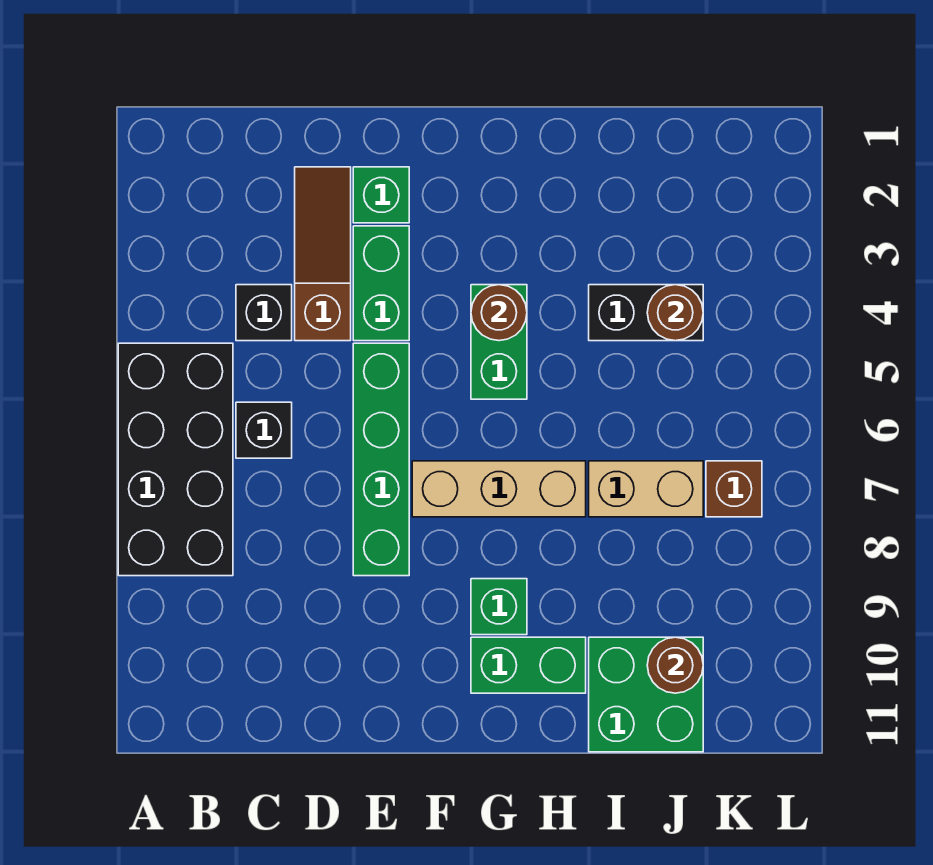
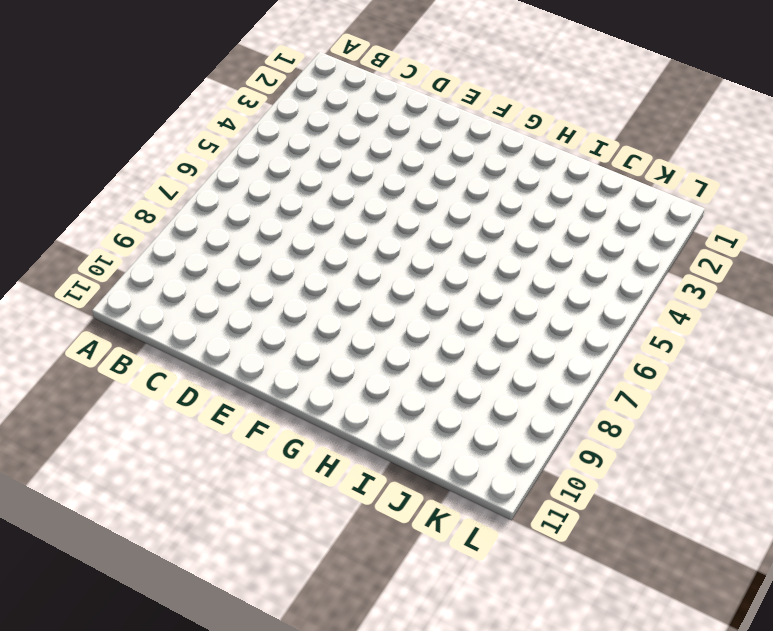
none -> black 2x4 brick [118,343,233,576]
none -> black 1x1 brick [236,285,292,341]
none -> black 1x1 brick [236,402,292,458]

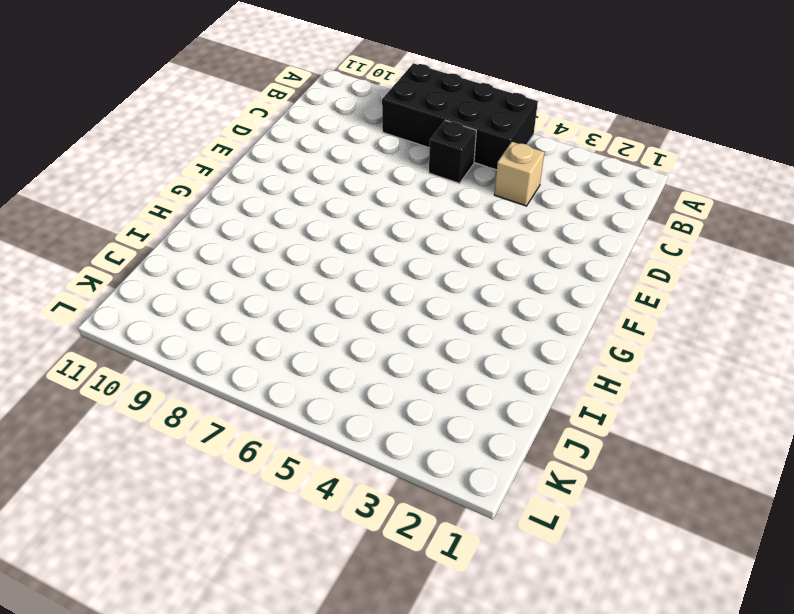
tan 1x1 brick [494,142,544,206] -> black 1x1 brick [236,285,292,341]
none -> brown 1x3 slope [295,167,351,341]
none -> green 1x1 brick [353,167,409,223]
none -> green 1x2 brick [353,226,409,341]

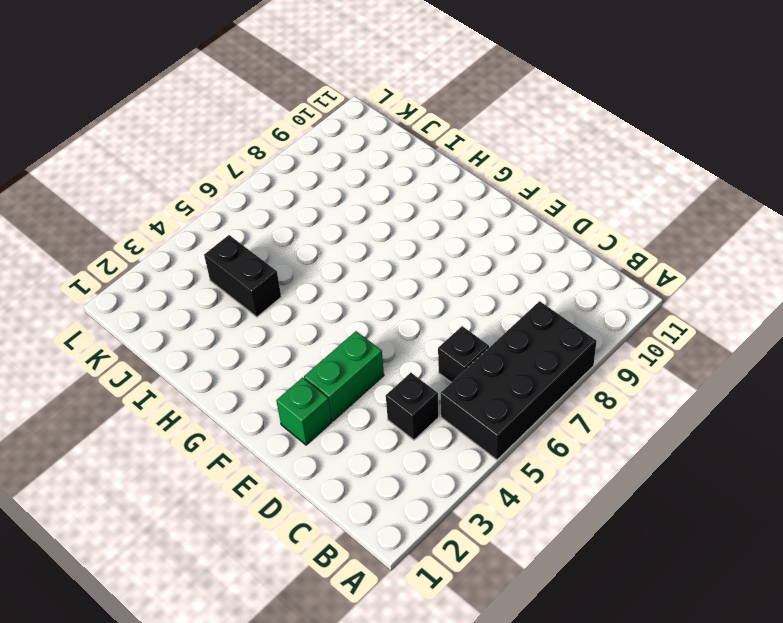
none -> brown 1x3 slope [295,167,351,341]
none -> green 1x4 brick [353,343,409,576]
none -> tan 1x3 brick [412,461,586,517]

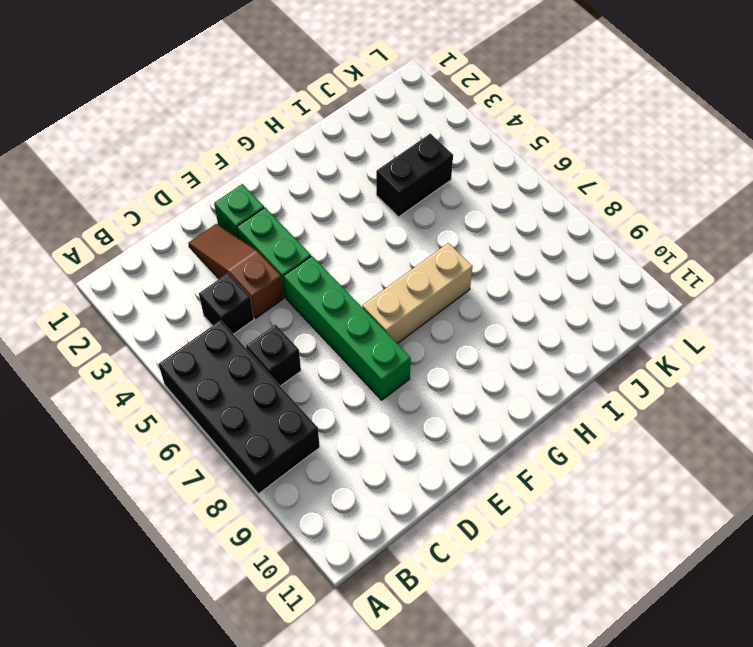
none -> green 1x2 brick [471,285,527,399]
none -> green 1x1 brick [471,579,527,635]
none -> green 1x2 brick [471,637,586,693]

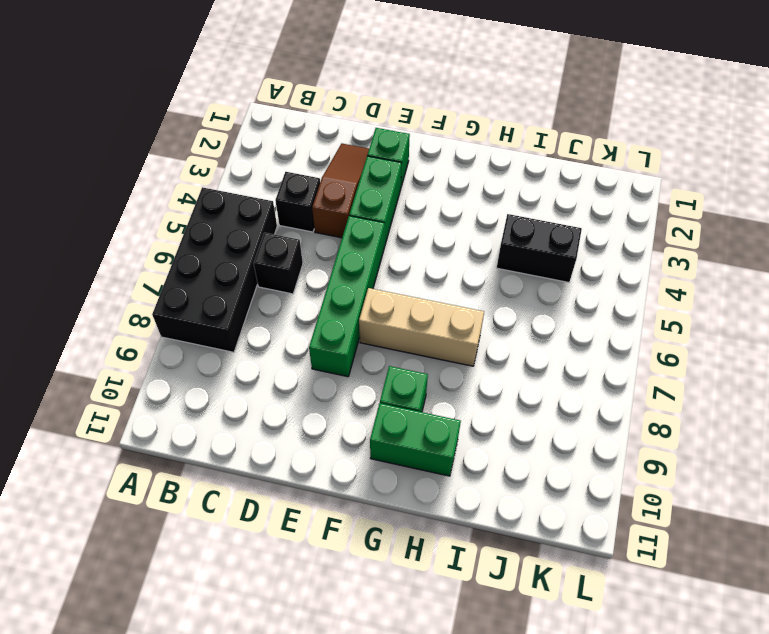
none -> green 1x2 brick [471,285,527,399]
none -> tan 1x2 brick [589,461,703,517]
none -> green 2x2 brick [589,637,703,752]

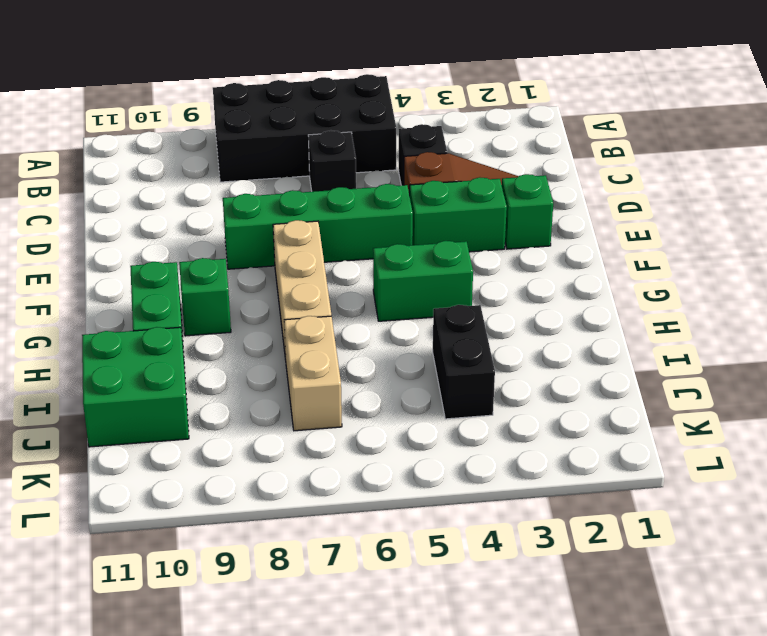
none -> brown 1x1 brick [706,461,762,517]
none -> brown 1x1 round brick [471,285,527,341]
none -> brown 1x1 round brick [647,285,703,341]

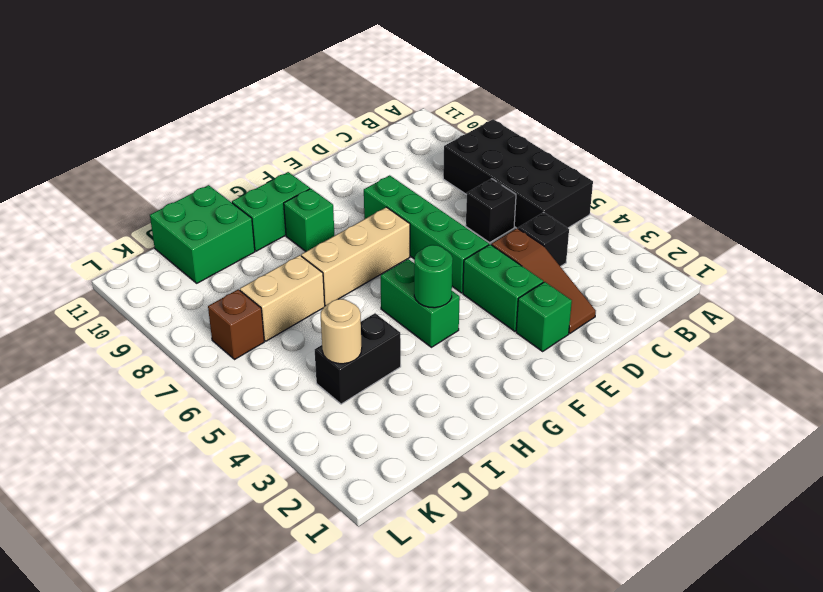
green 1x1 round brick [414,245,453,308] -> brown 1x1 round brick [471,285,527,341]
tan 1x1 round brick [321,299,362,364] -> brown 1x1 round brick [647,285,703,341]
none -> brown 1x1 round brick [647,637,703,693]

